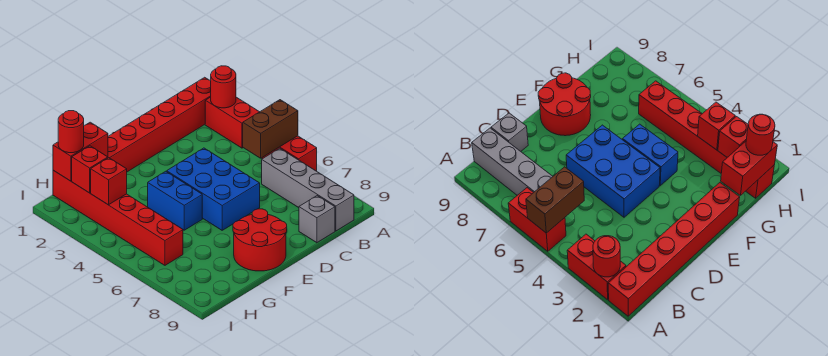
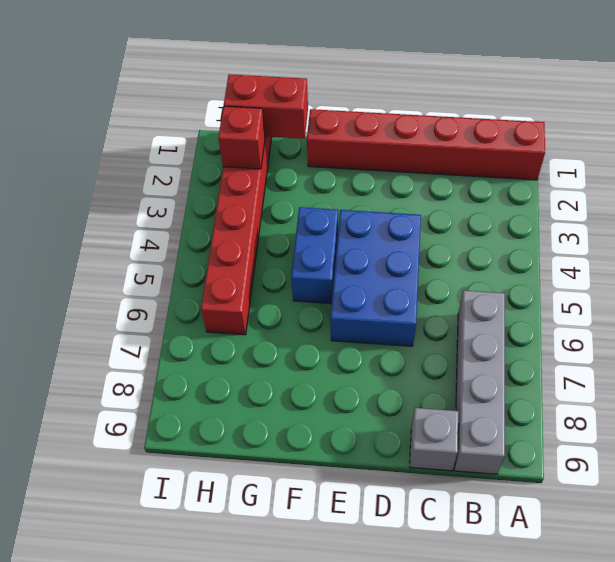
none -> red 1x2 brick [205,97,259,148]
none -> red 1x2 brick [262,136,317,171]
none -> red 2x2 round brick [233,209,287,271]

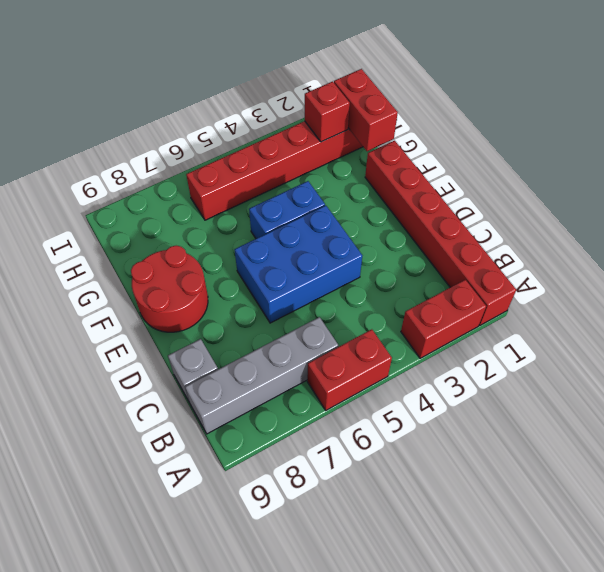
none -> red 1x1 round brick [211,66,236,108]
none -> brown 1x2 brick [243,100,298,158]
none -> red 1x1 brick [91,158,127,205]

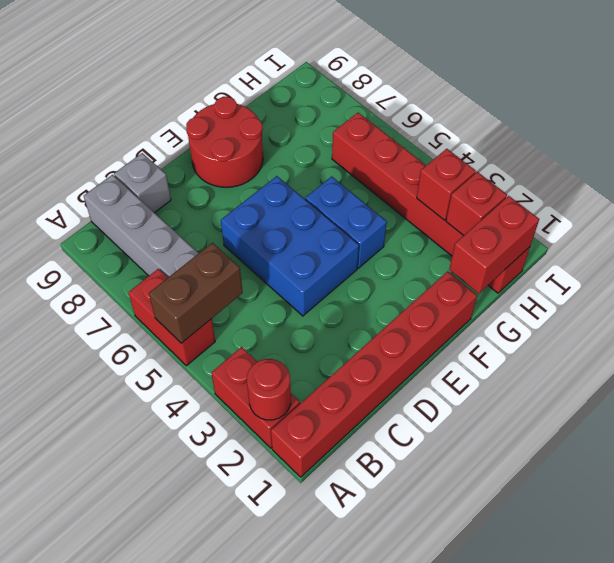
none -> red 1x1 round brick [58,111,84,153]

